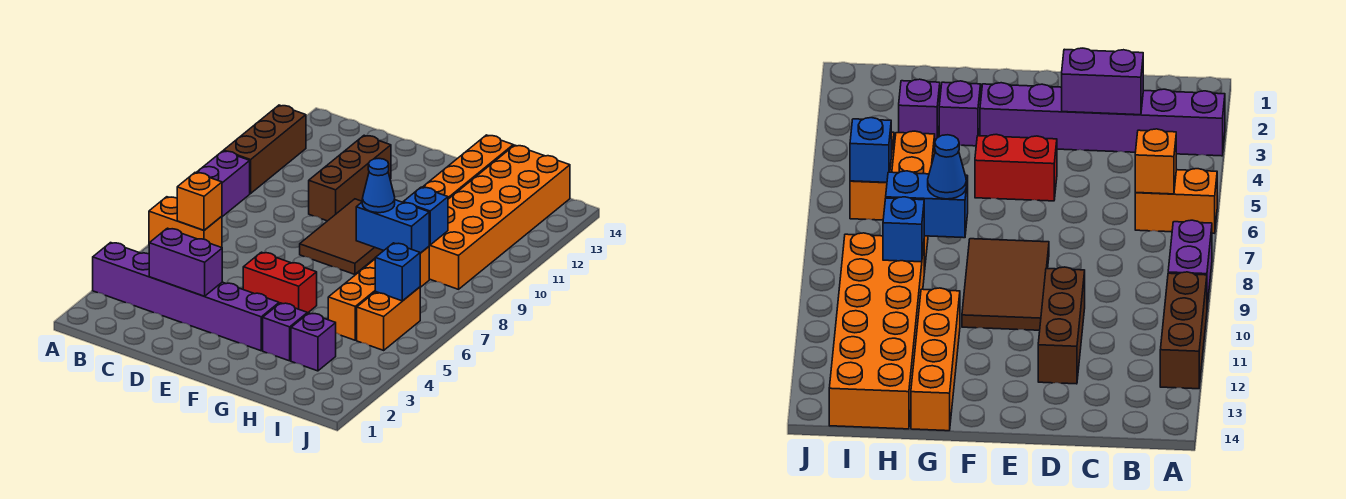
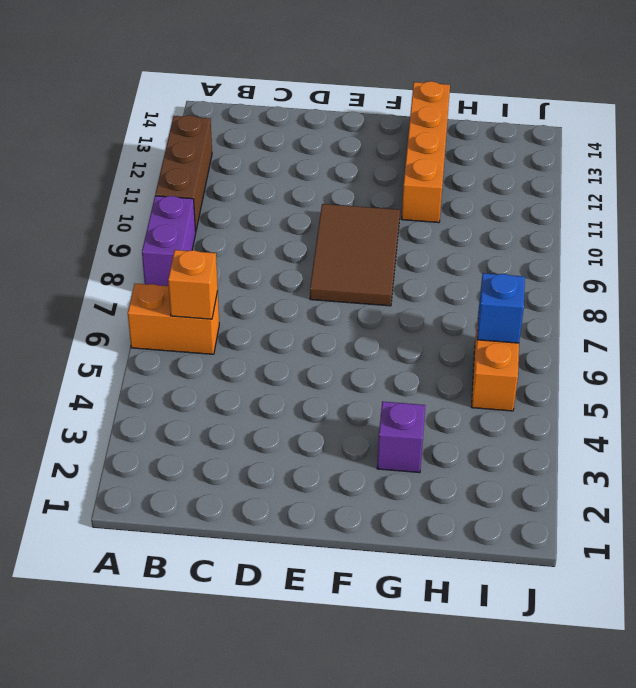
none -> purple 1x6 brick [93,243,279,351]
none -> brown 1x3 brick [309,135,391,221]
none -> red 1x2 brick [243,252,317,313]

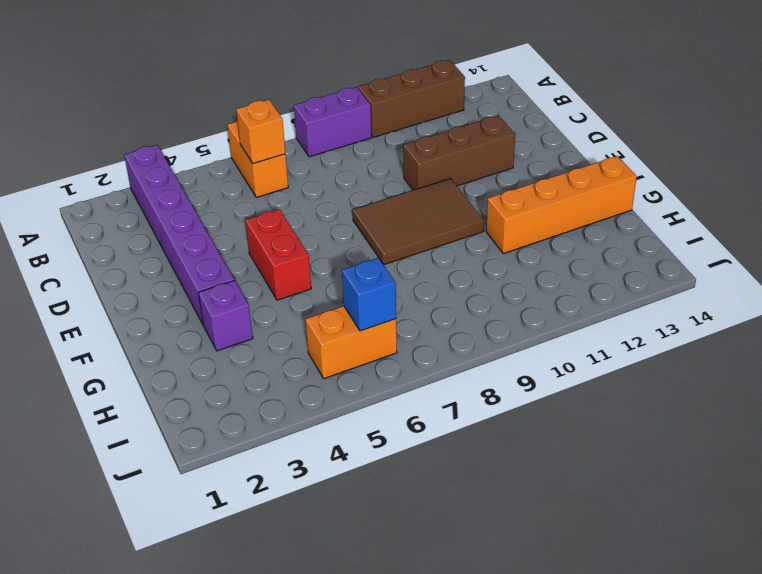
none -> purple 1x1 brick [291,313,336,371]
none -> orange 1x4 brick [328,247,429,340]
none -> orange 2x6 brick [429,145,570,289]

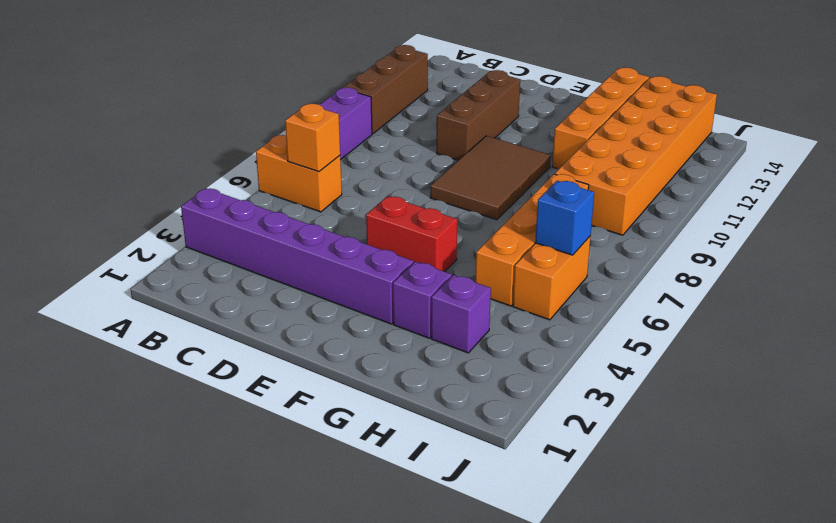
none -> purple 1x2 brick [149,228,222,296]
none -> blue 1x2 brick [356,200,429,253]
none -> blue 1x1 brick [403,187,448,245]

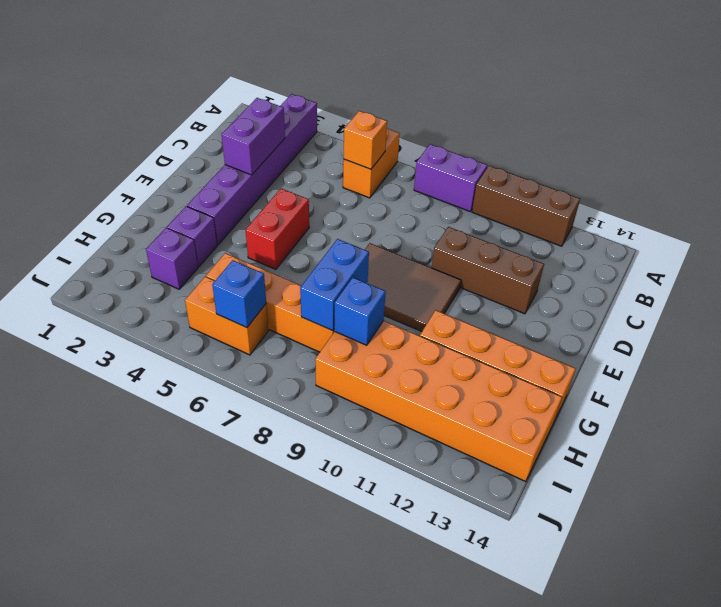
none -> blue 1x1 cone [362,159,395,213]

